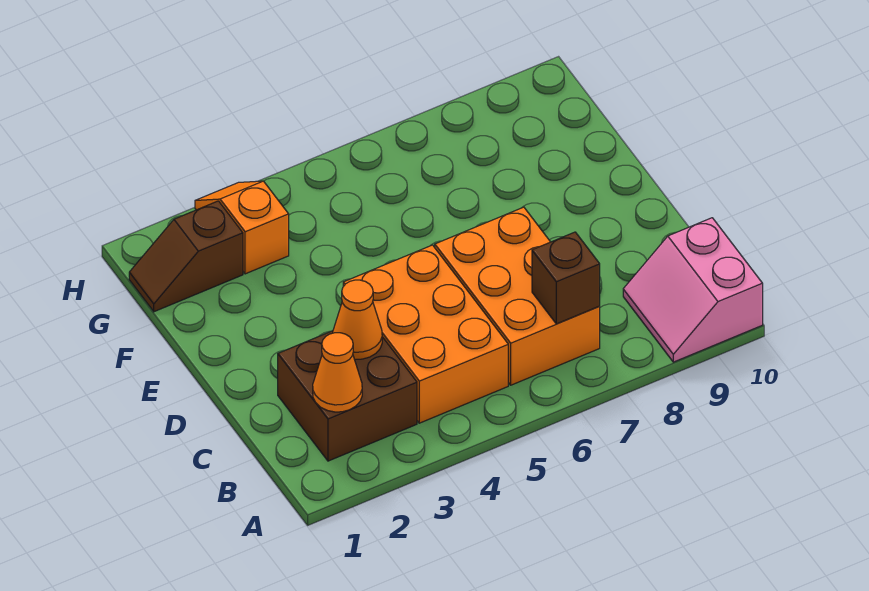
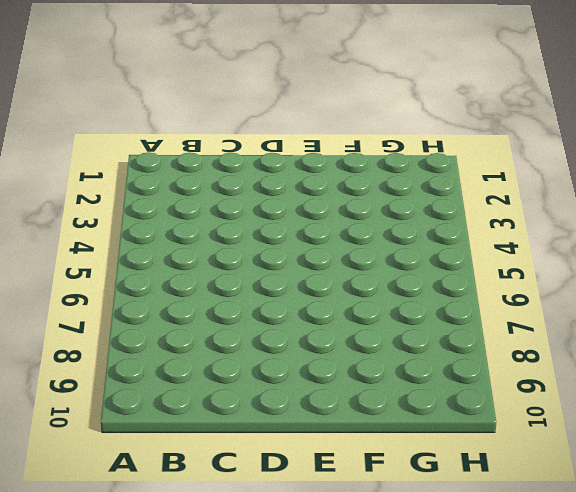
none -> pink 2x2 slope [623,218,763,362]
none -> brown 2x2 brick [278,331,417,461]

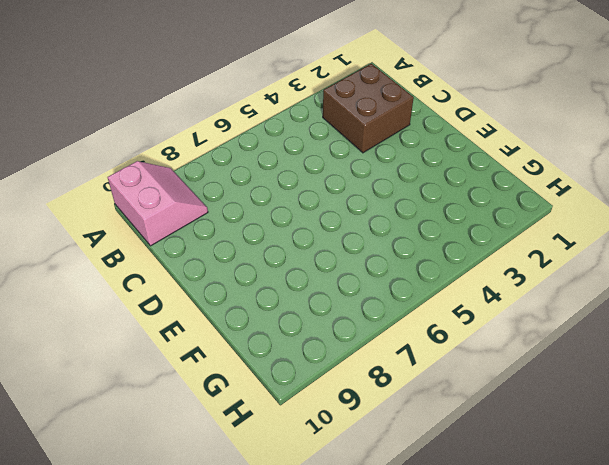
none -> orange 2x3 brick [343,245,508,423]
none -> orange 2x3 brick [435,207,600,385]

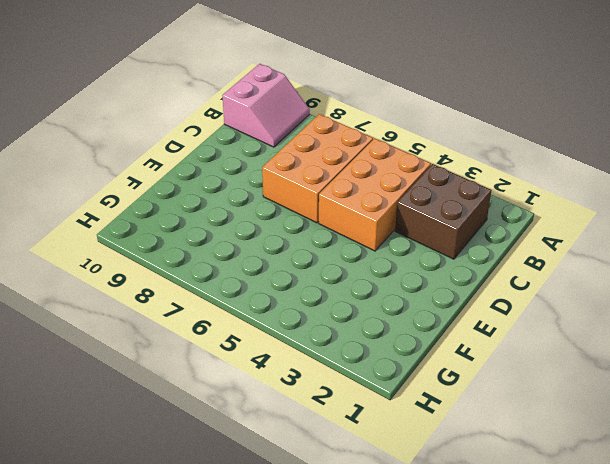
none -> brown 1x2 slope [129,201,243,312]
none -> orange 1x2 slope [195,181,289,274]

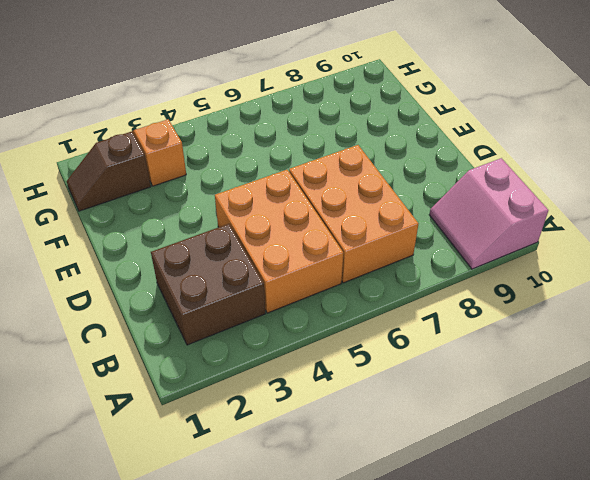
none -> orange 1x1 cone [313,333,362,412]
none -> brown 1x1 brick [532,232,600,324]

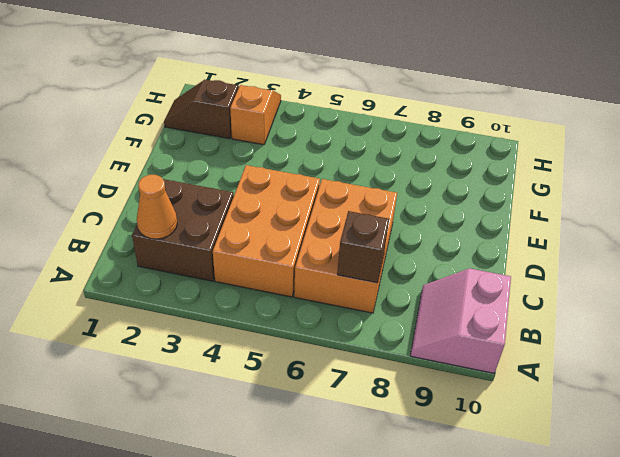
none -> orange 1x1 cone [333,280,382,359]

